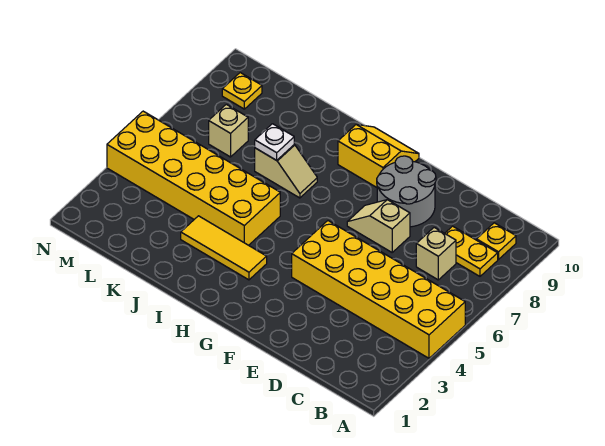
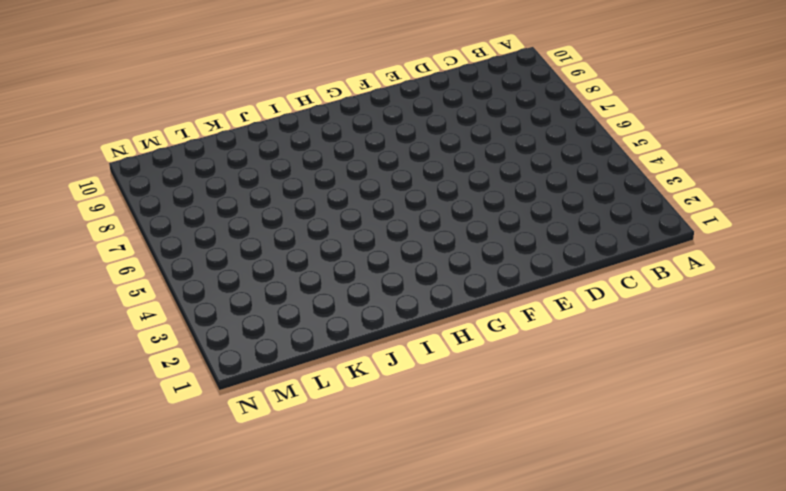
none -> yellow 2x6 brick [292,221,465,358]
none -> yellow 1x2 plate [445,226,498,276]
none -> yellow 1x1 plate [477,223,516,259]

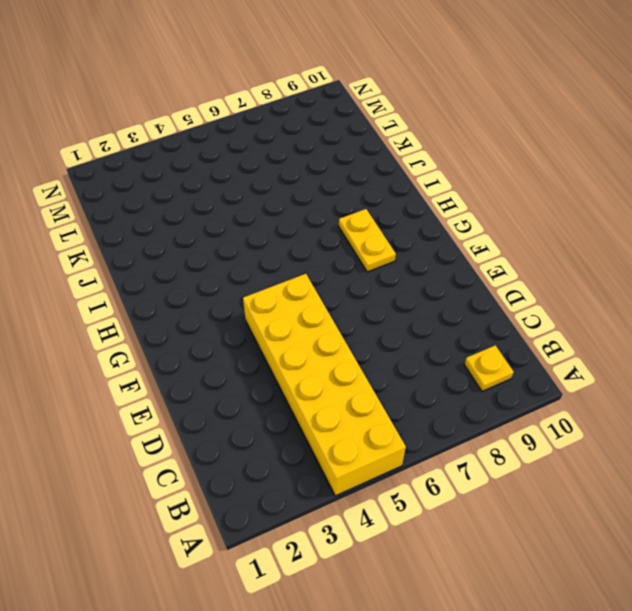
yellow 1x2 plate [339,209,396,272] -> yellow 1x2 plate moved to [445,226,498,276]
none -> tan 1x1 brick [416,227,456,280]
none -> tan 1x2 slope [347,200,410,252]
none -> grey 2x2 round brick [377,156,436,227]

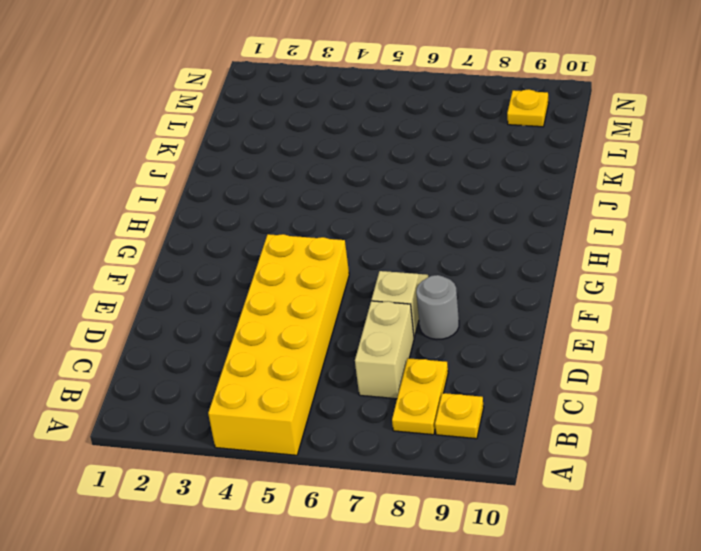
tan 1x2 brick [355,301,414,399] -> tan 1x1 brick [416,227,456,280]
grey 1x1 round brick [416,275,459,340] -> grey 2x2 round brick [377,156,436,227]
none -> yellow 2x2 slope [338,124,419,187]
none -> yellow 1x3 tile [181,216,267,280]
none -> yellow 2x6 brick [107,111,280,245]

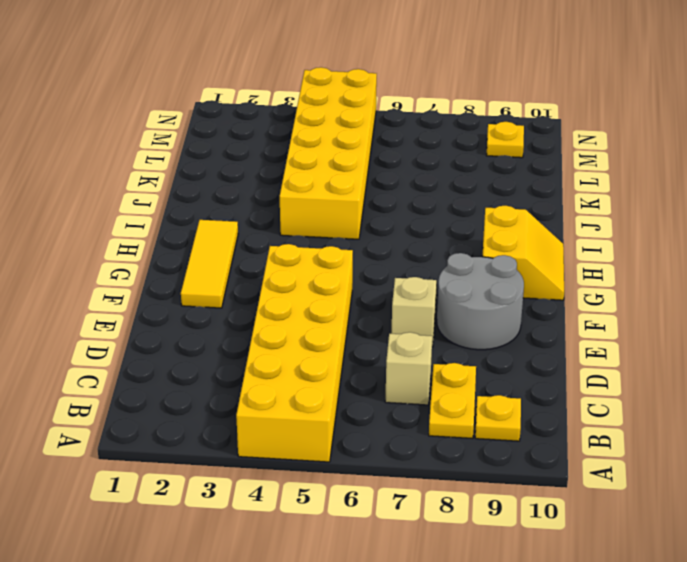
yellow 1x3 tile [181,220,238,308] -> yellow 1x3 tile moved to [181,216,267,280]
none -> tan 1x2 slope [255,145,317,198]
none -> tan 1x1 brick [209,104,248,157]
none -> white 1x1 plate [255,124,294,160]

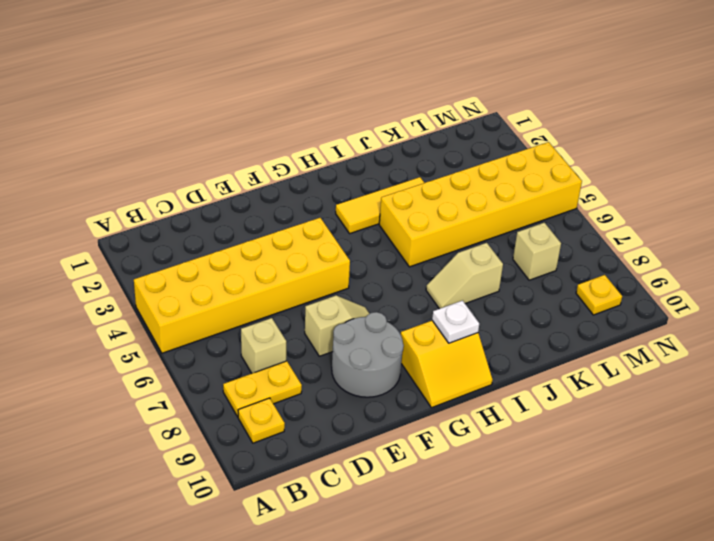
white 1x1 plate [432,301,479,343] -> white 1x1 plate moved to [255,124,294,160]

